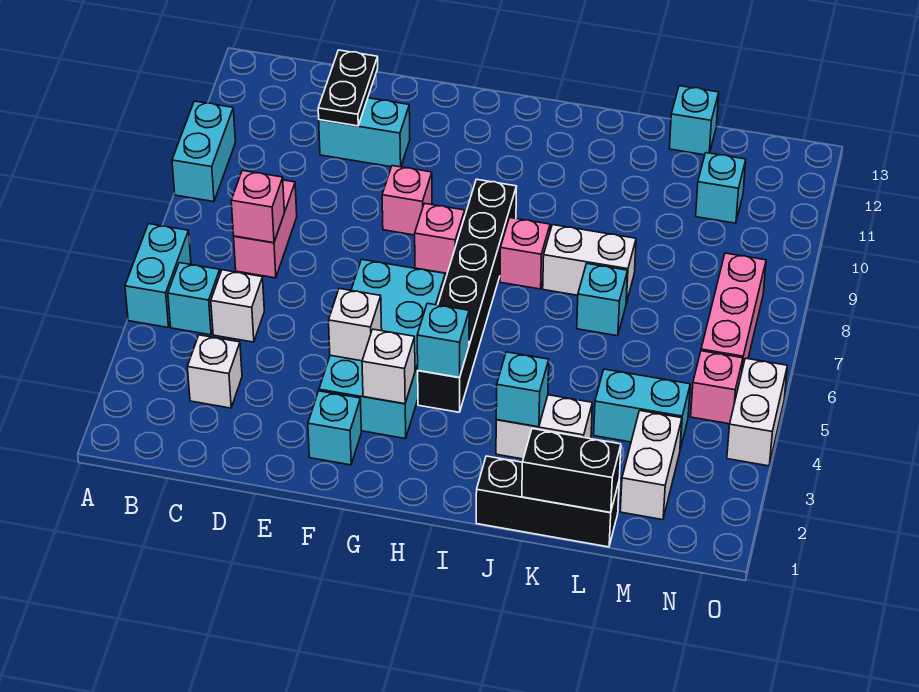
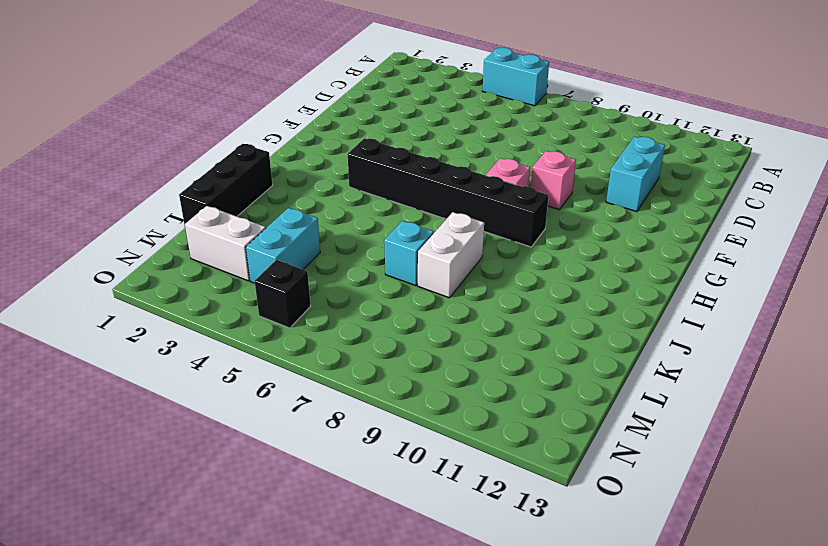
black 1x1 brick [255,260,311,328] -> pink 1x1 brick [691,351,743,424]
none -> cyan 1x2 brick [172,101,235,202]
none -> cyan 1x1 brick [168,263,220,335]
none -> white 1x1 brick [187,335,242,408]
none -> white 1x1 brick [211,270,264,342]

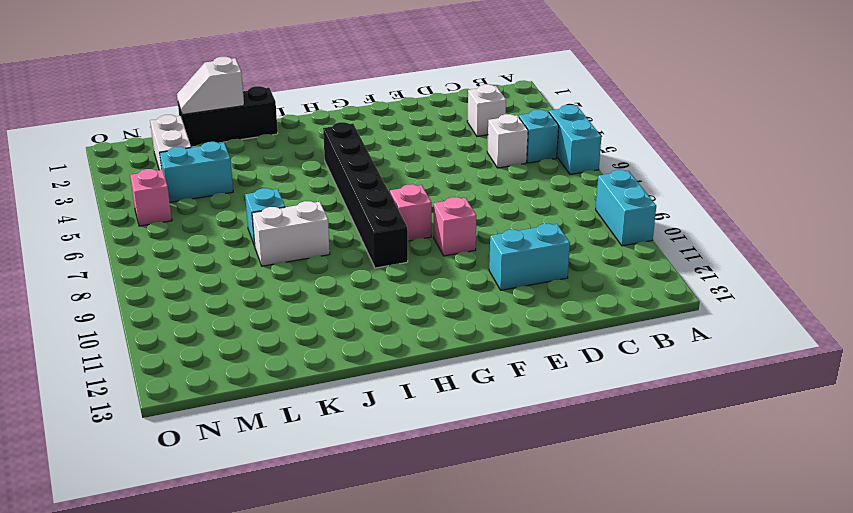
white 1x2 slope [177,57,244,115] -> black 1x2 brick [522,429,621,513]
none -> pink 1x2 brick [234,180,297,278]
none -> cyan 1x1 brick [308,391,361,465]
none -> cyan 2x4 brick [319,259,445,439]
none -> pink 1x1 brick [500,218,550,289]

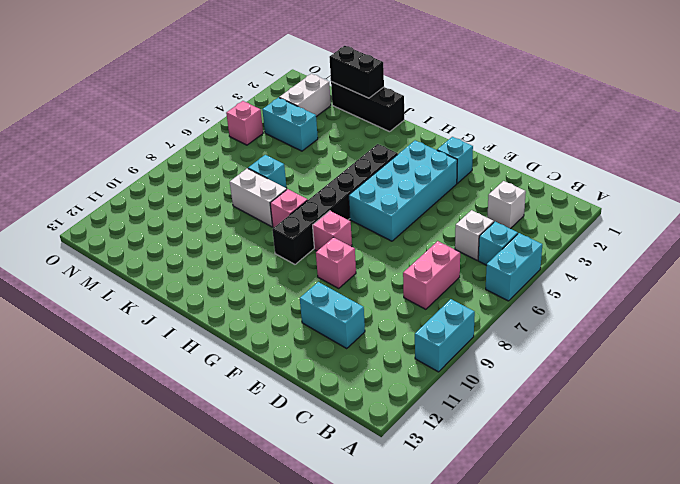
none -> white 1x2 brick [496,395,592,459]
none -> cyan 1x1 brick [669,86,719,155]
none -> cyan 1x1 brick [696,153,746,223]
none -> pink 1x3 brick [701,253,766,369]

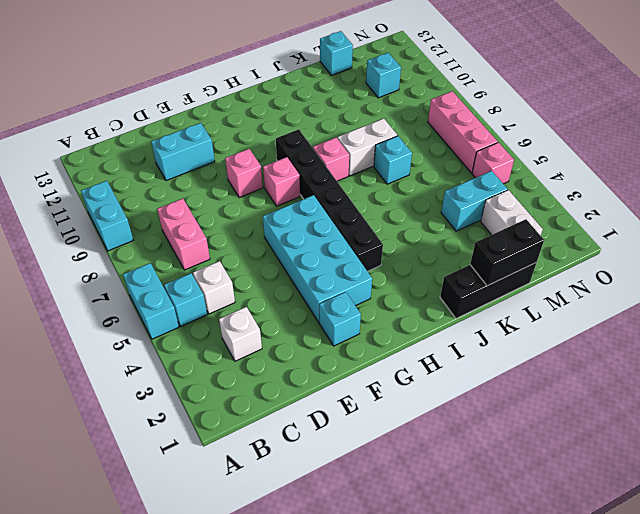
none -> white 1x2 brick [496,395,592,459]
none -> white 1x2 brick [727,358,787,466]
none -> pink 1x1 brick [231,170,284,243]
none -> black 1x2 plate [318,50,378,126]

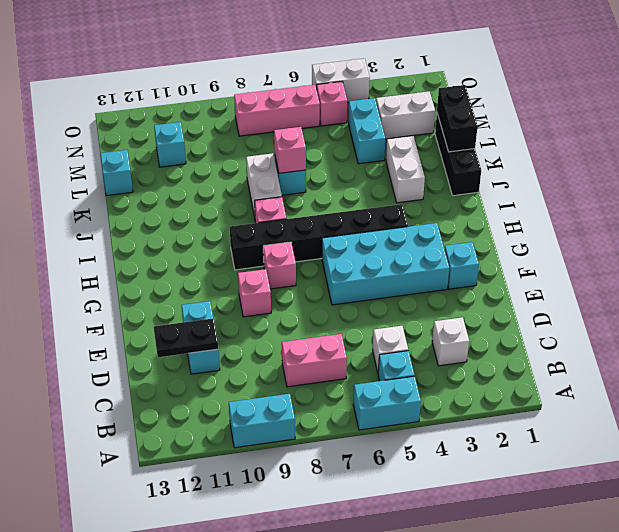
pink 1x1 brick [274,127,306,173] -> pink 1x1 brick moved to [231,170,284,243]
none -> white 1x1 brick [329,289,382,361]
none -> white 1x1 brick [362,329,415,404]
none -> cyan 1x1 brick [417,303,469,378]
none -> cyan 1x1 brick [496,352,549,427]

